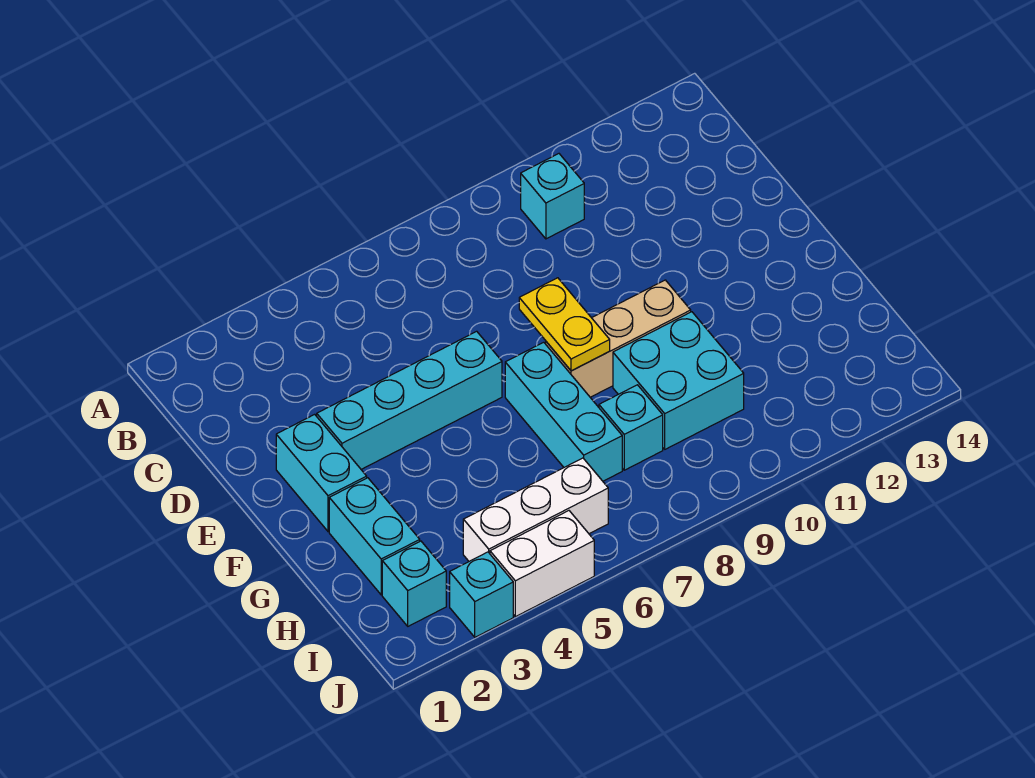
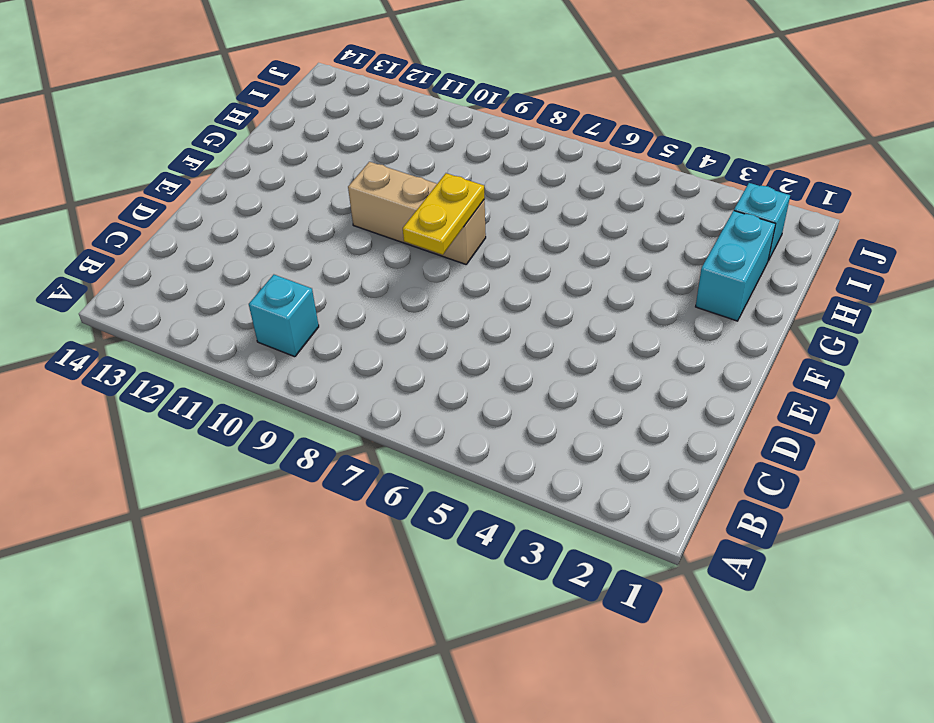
none -> cyan 1x2 brick [276,414,367,532]
none -> cyan 1x4 brick [317,331,502,469]
none -> cyan 1x3 brick [505,342,622,481]

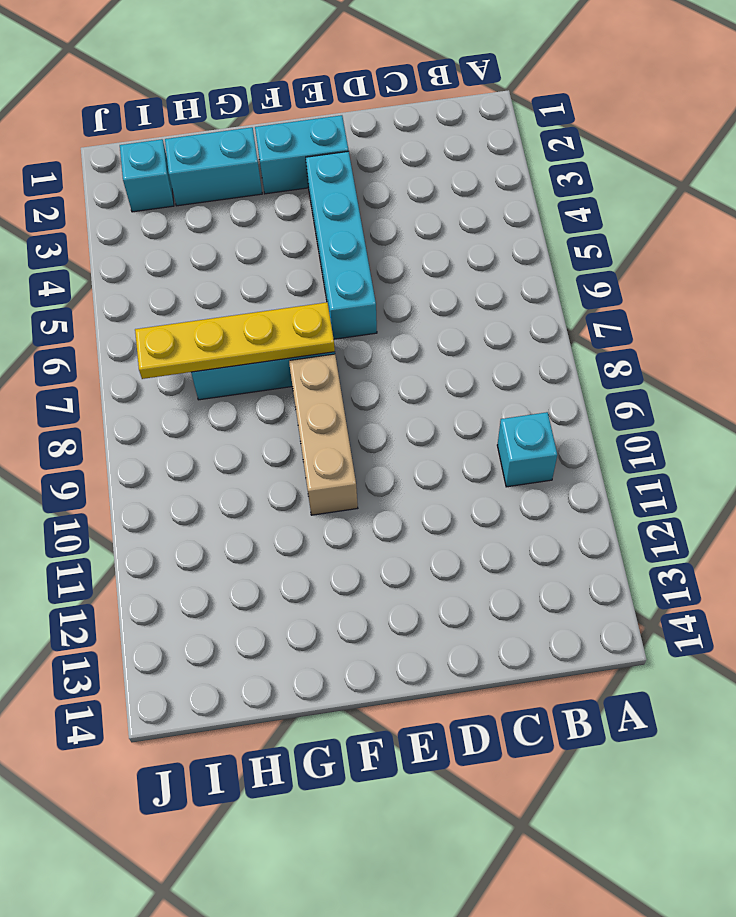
yellow 1x4 plate [135,302,335,379] -> none
none -> cyan 2x2 brick [613,312,744,449]
none -> cyan 1x1 brick [599,385,663,470]
none -> white 1x3 brick [463,458,608,561]

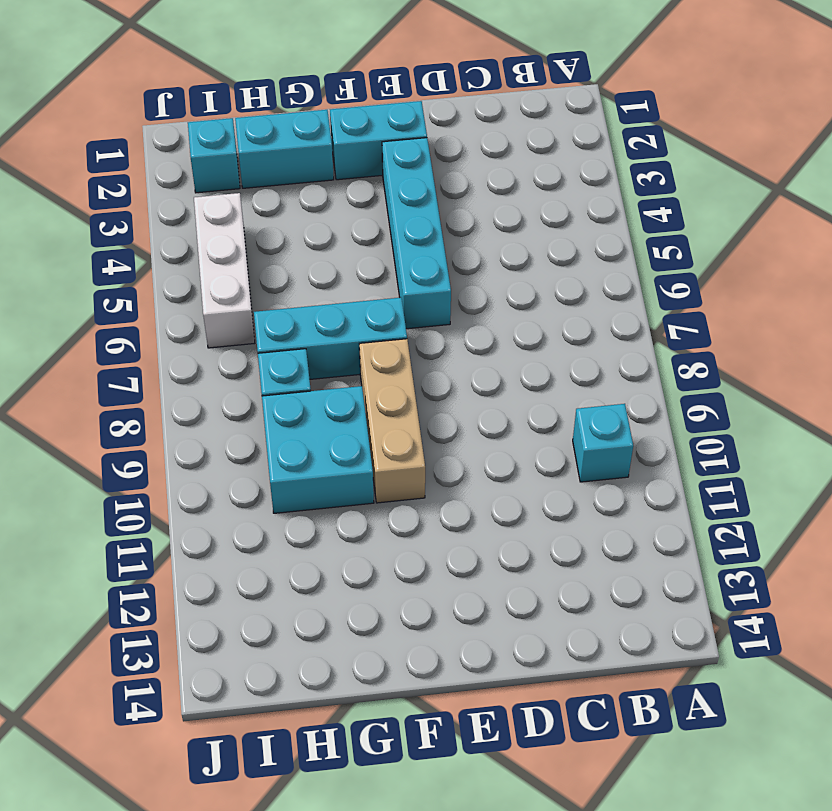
none -> cyan 1x1 brick [450,552,513,637]
none -> white 1x2 brick [490,511,594,617]
none -> yellow 1x2 plate [519,278,610,371]

